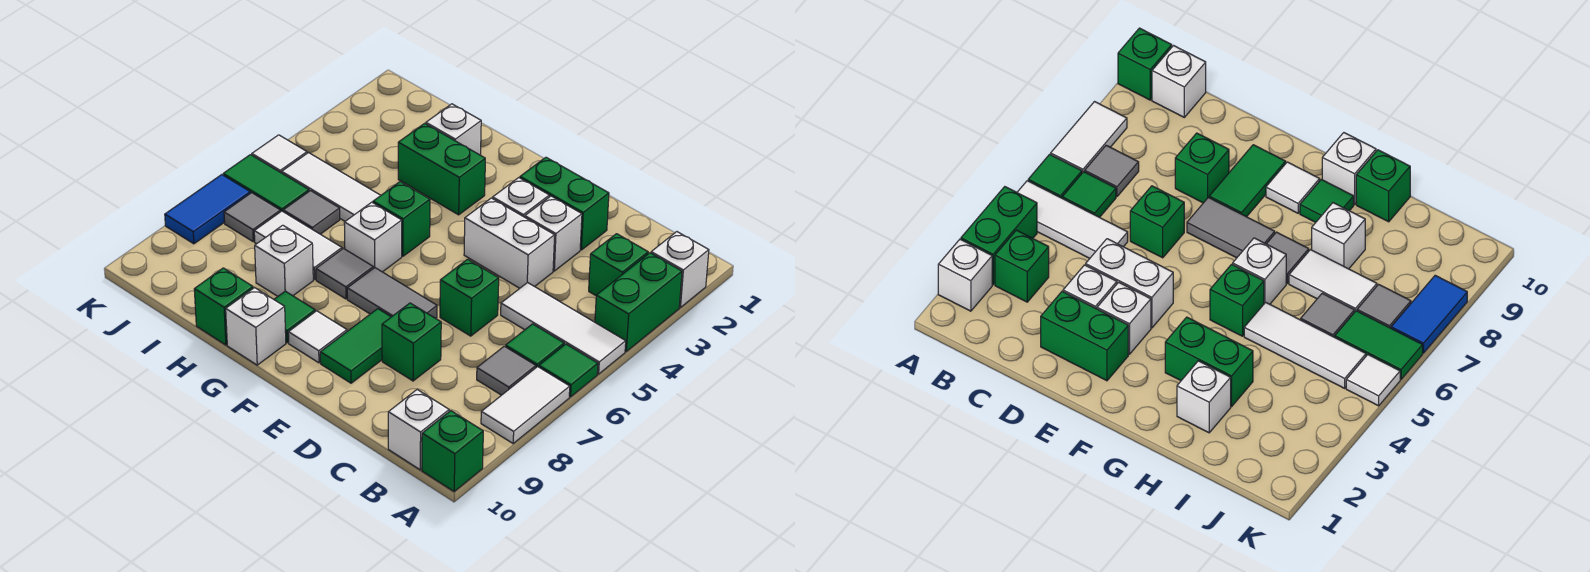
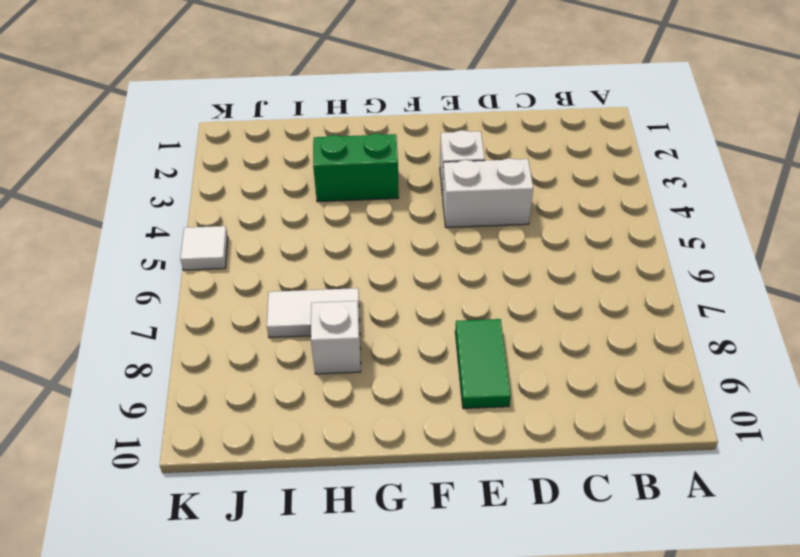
none -> white 1x1 brick [651,232,709,307]
none -> green 1x2 brick [595,253,682,351]
none -> white 1x3 tile [501,282,626,374]
none -> green 1x1 tile [539,344,598,397]

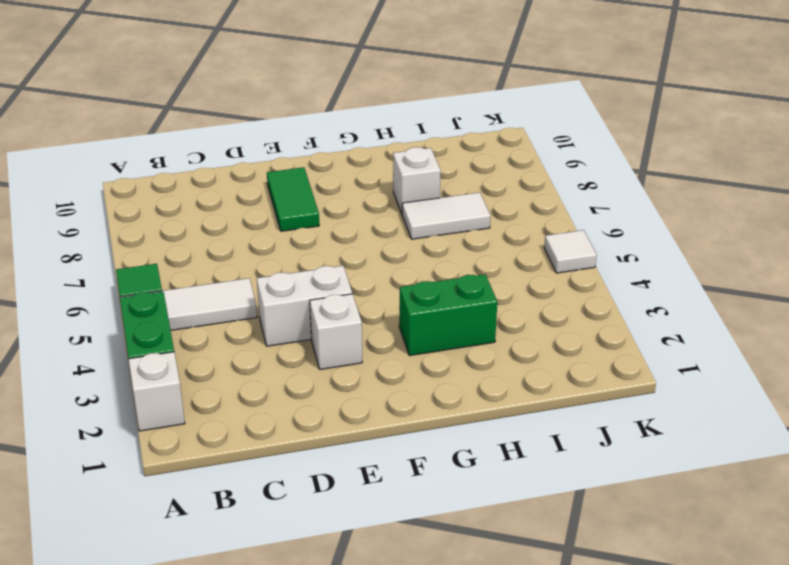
none -> white 1x2 tile [481,367,570,443]
none -> green 1x1 brick [422,411,483,491]
none -> green 1x1 brick [589,234,648,296]
none -> green 1x1 tile [506,324,564,367]

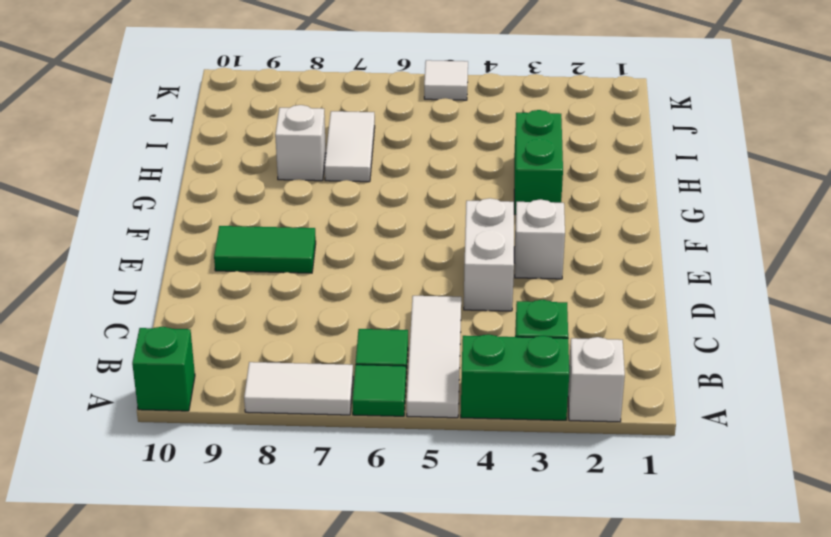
none -> grey 1x1 tile [477,346,536,395]
none -> white 1x1 brick [388,390,449,470]
none -> green 1x2 brick [520,157,609,250]
none -> white 1x1 brick [525,196,582,271]

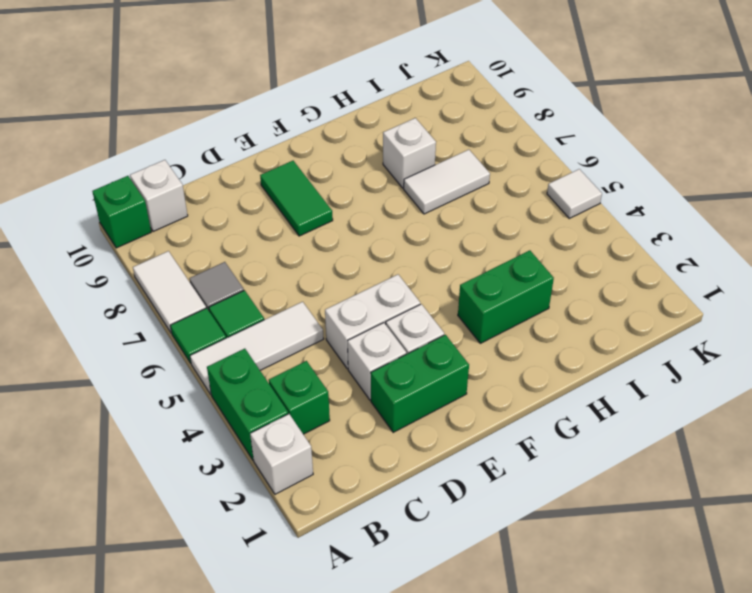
none -> green 1x1 brick [440,259,499,336]
none -> green 1x1 brick [382,303,441,381]
none -> grey 1x2 tile [347,268,437,318]
none -> white 1x1 tile [288,311,347,363]

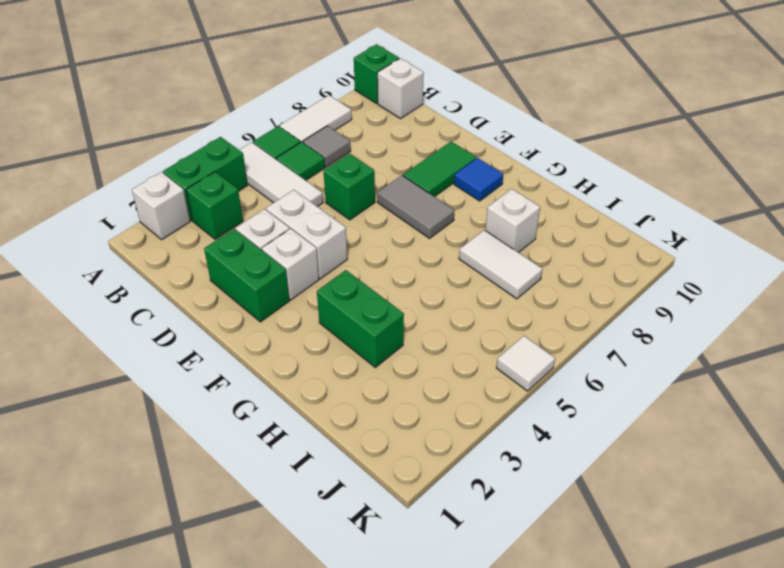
blue 1x1 tile [454,158,503,201] -> white 1x1 tile [288,311,347,363]
none -> green 1x1 brick [382,303,441,381]
none -> green 1x1 brick [373,182,430,256]
none -> white 1x1 brick [344,202,402,272]
none -> grey 1x1 tile [316,249,373,299]

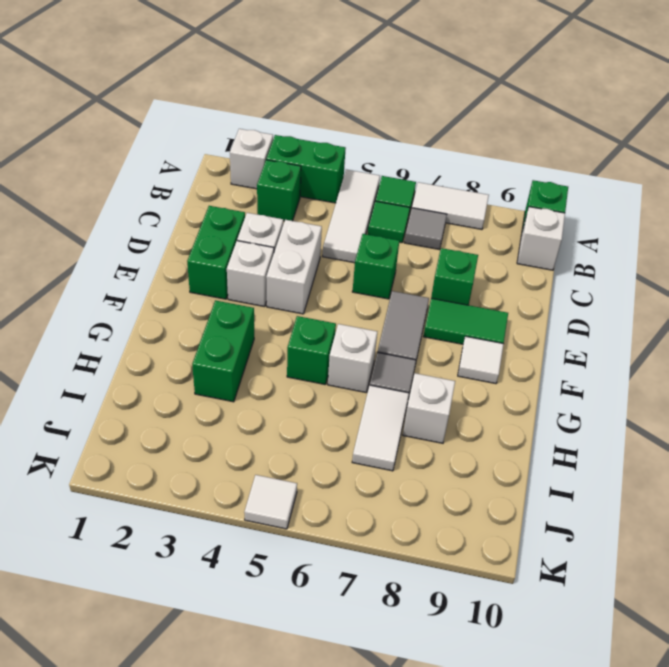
none -> green 1x1 tile [274,291,315,343]
none -> white 1x1 brick [226,288,286,365]
none -> white 1x1 brick [426,104,481,155]
none -> white 1x3 tile [282,153,381,221]

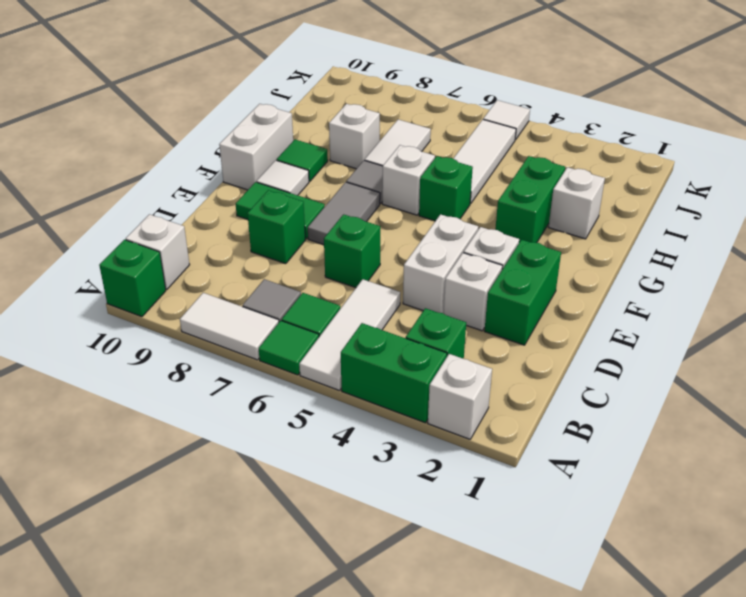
white 1x2 brick [219,104,293,190] -> white 1x1 brick [226,288,286,365]
none -> green 1x1 brick [194,268,253,345]
none -> grey 1x1 tile [283,191,340,234]
none -> green 1x2 tile [223,155,309,212]
none -> grey 1x1 tile [224,193,280,242]

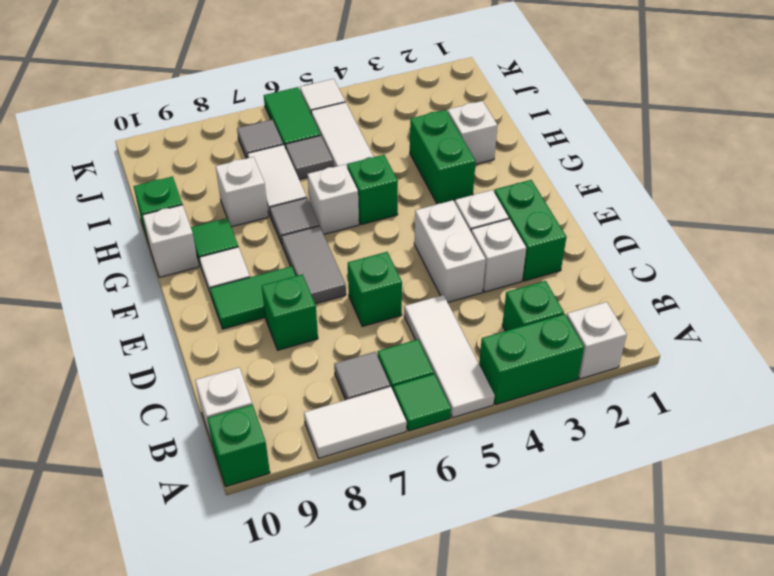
none -> blue 1x2 tile [165,175,250,244]

